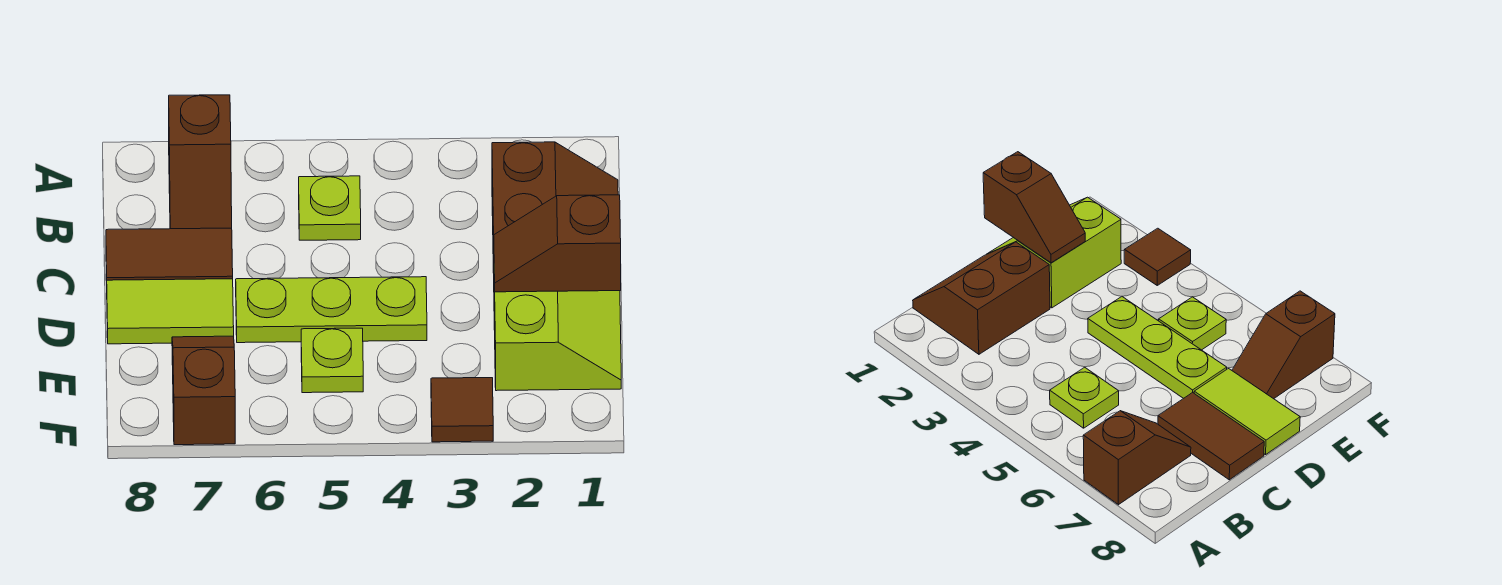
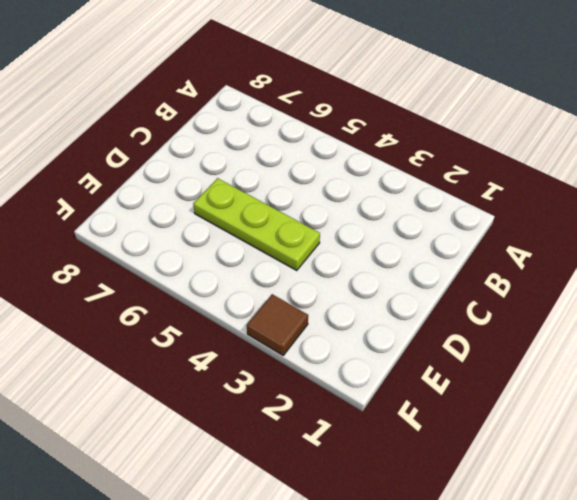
none -> brown 1x2 slope [169,95,232,229]
none -> brown 2x2 slope [492,142,618,273]

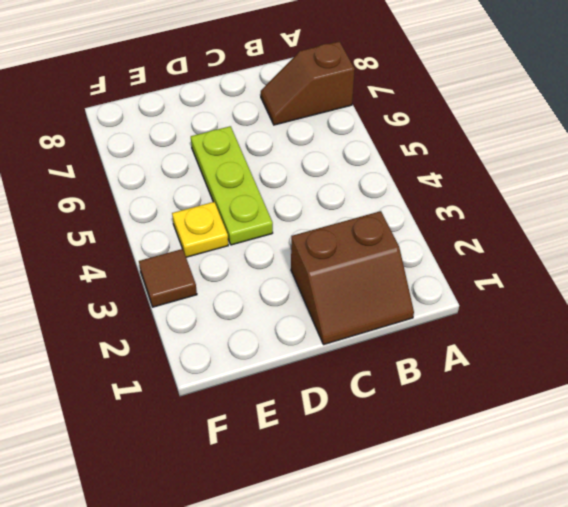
yellow 1x1 plate [172,202,228,257] -> none
none -> lime 1x1 plate [299,176,361,240]
none -> brown 1x2 tile [106,228,233,280]

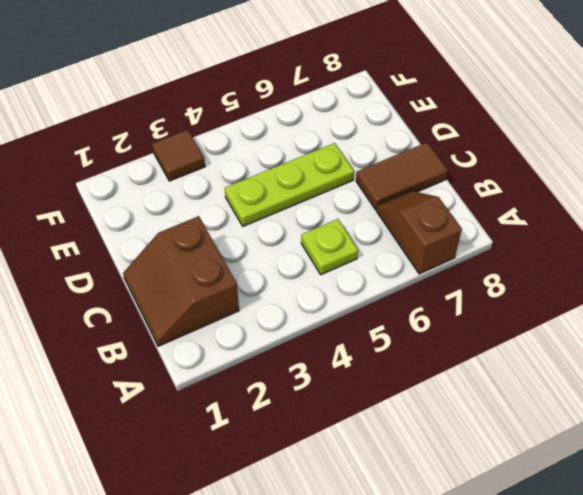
none -> lime 2x2 slope [494,283,621,391]
none -> lime 1x2 tile [107,279,234,344]

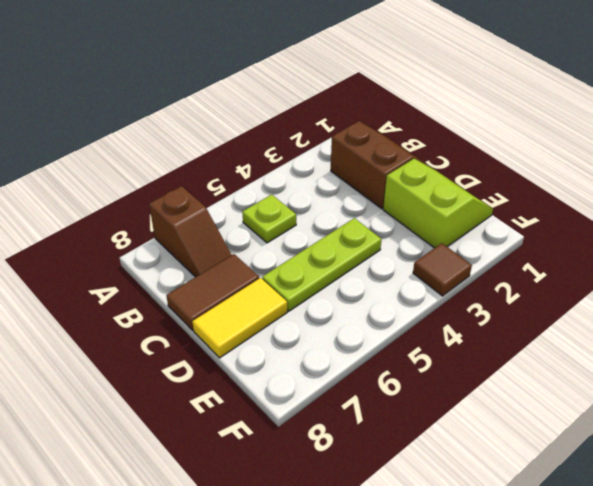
yellow 1x2 tile [192,278,287,358] -> lime 1x2 tile [107,279,234,344]
none -> lime 1x1 plate [301,328,363,393]
none -> brown 1x2 slope [172,336,235,445]

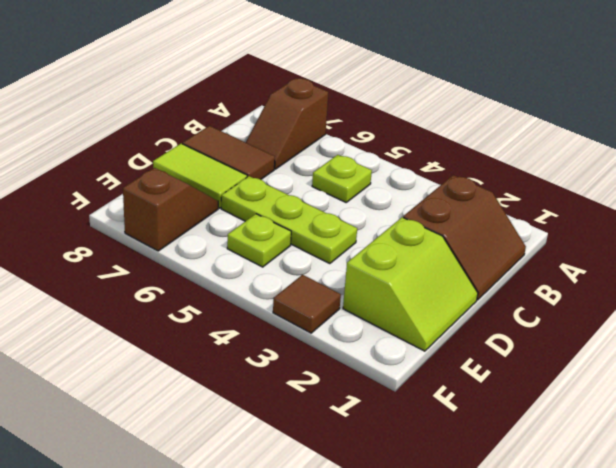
none -> brown 1x2 slope [494,195,621,292]

